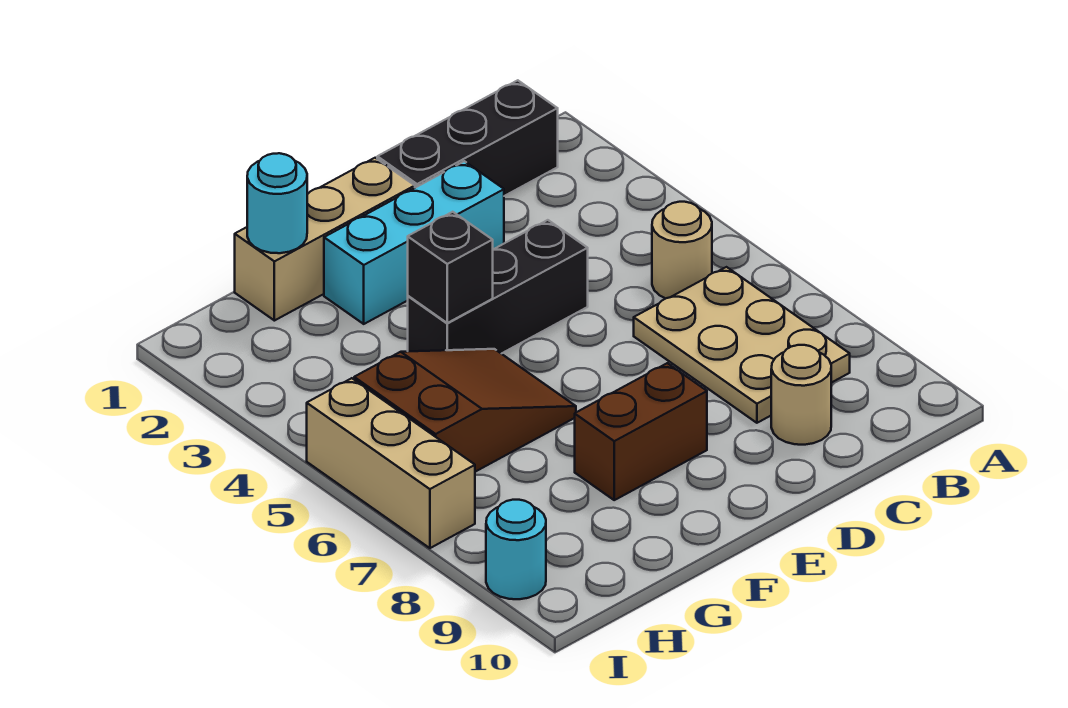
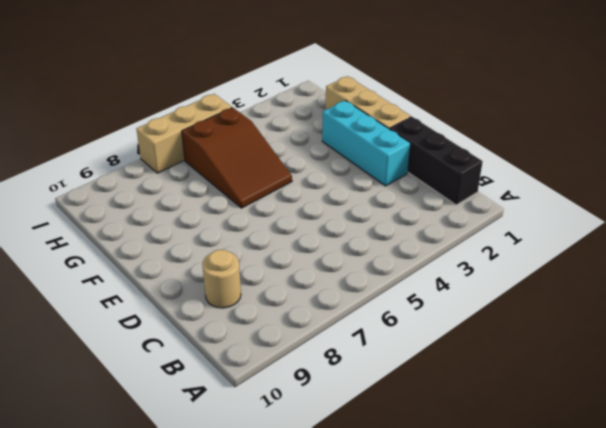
none -> tan 1x1 round brick [652,202,712,299]
none -> tan 2x3 plate [634,267,850,423]
none -> black 1x3 brick [408,220,588,354]

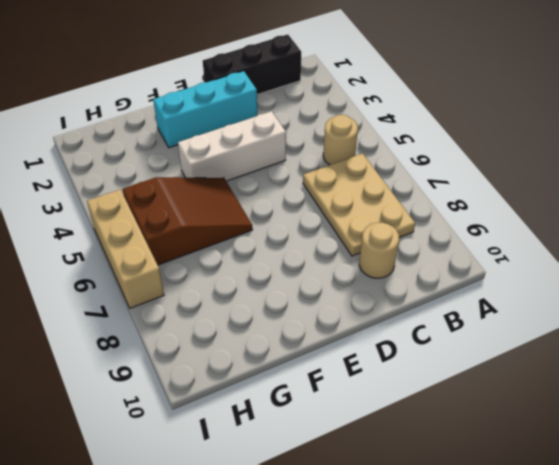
white 1x3 brick [178,111,286,181] -> black 1x3 brick [408,220,588,354]
none -> tan 1x3 brick [235,158,415,321]
none -> brown 1x2 brick [575,363,707,500]
none -> cyan 1x1 round brick [486,500,546,599]

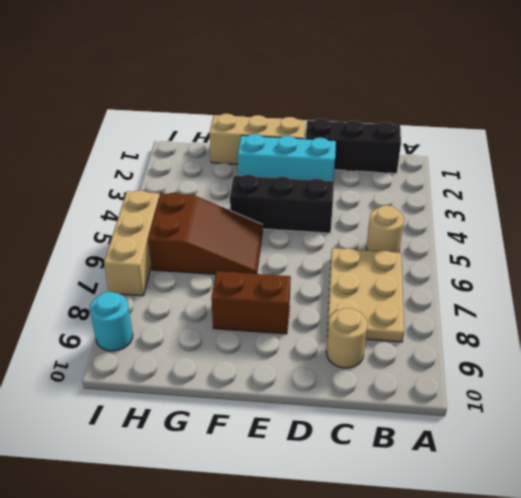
none -> black 1x1 brick [408,212,493,323]
none -> cyan 1x1 round brick [247,153,307,253]

